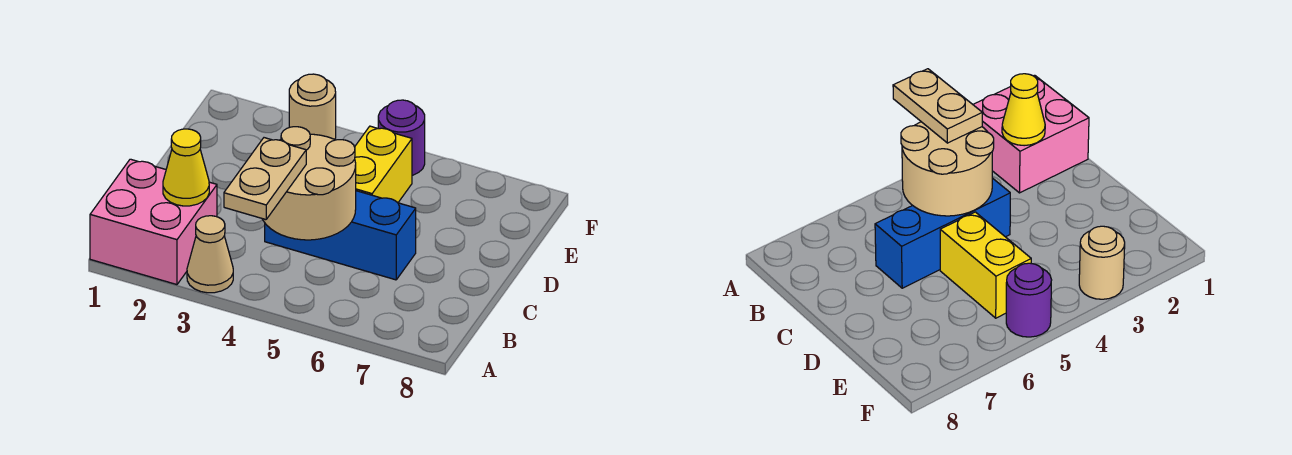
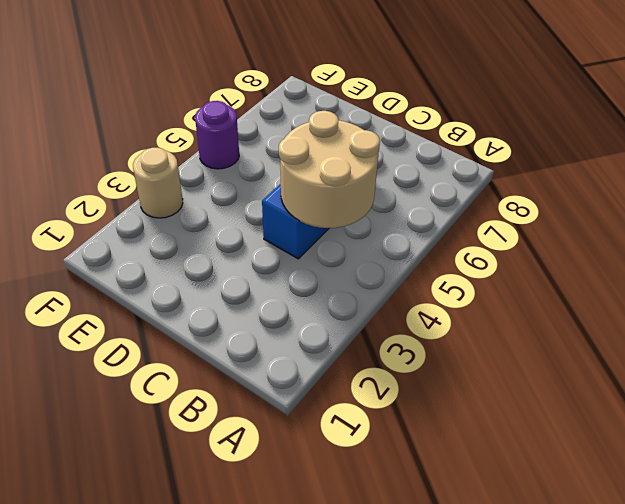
none -> pink 2x2 brick [90,159,217,285]
none -> tan 1x1 cone [187,216,233,293]

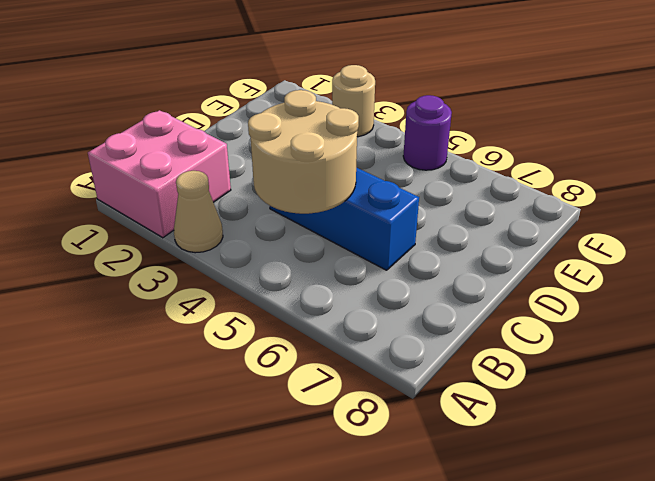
none -> yellow 1x2 brick [355,126,412,203]
none -> yellow 1x1 cone [163,129,209,206]

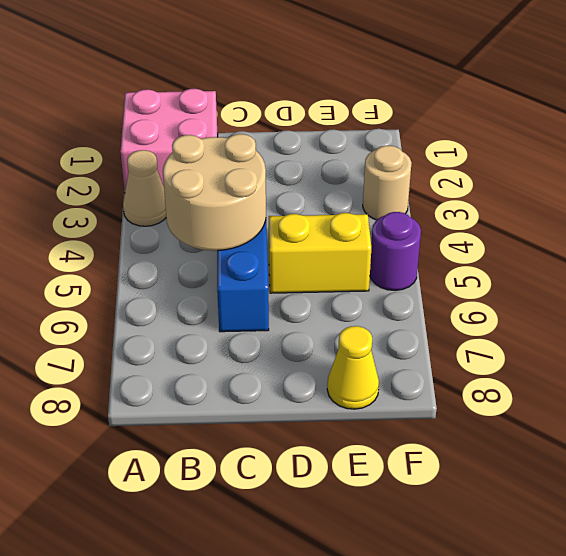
yellow 1x1 cone [327,326,379,409] -> yellow 1x1 cone moved to [163,129,209,206]
none -> tan 1x2 plate [224,138,306,220]

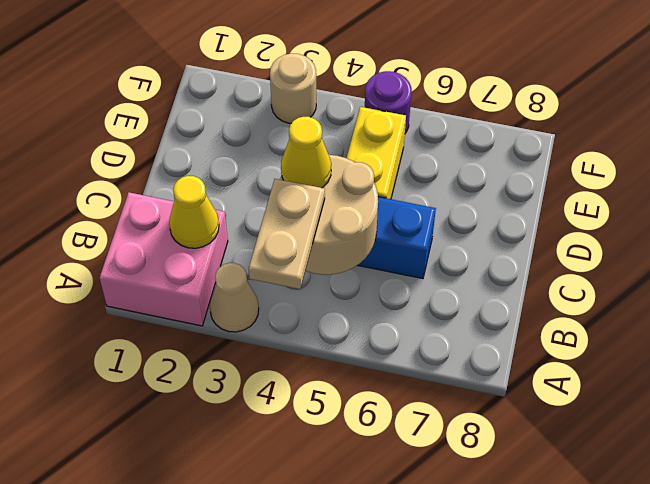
yellow 1x1 cone [281,117,331,188] -> none

